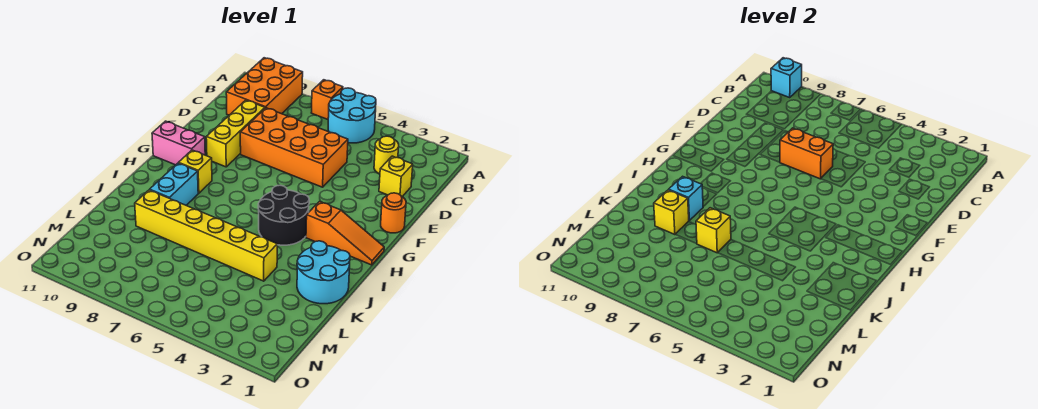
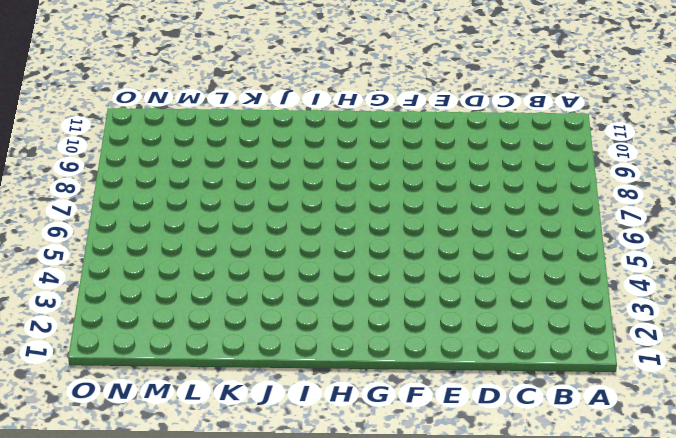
none -> cyan 2x2 round brick [328,88,376,143]
none -> orange 1x1 brick [311,80,343,119]
none -> orange 2x3 brick [226,58,303,115]

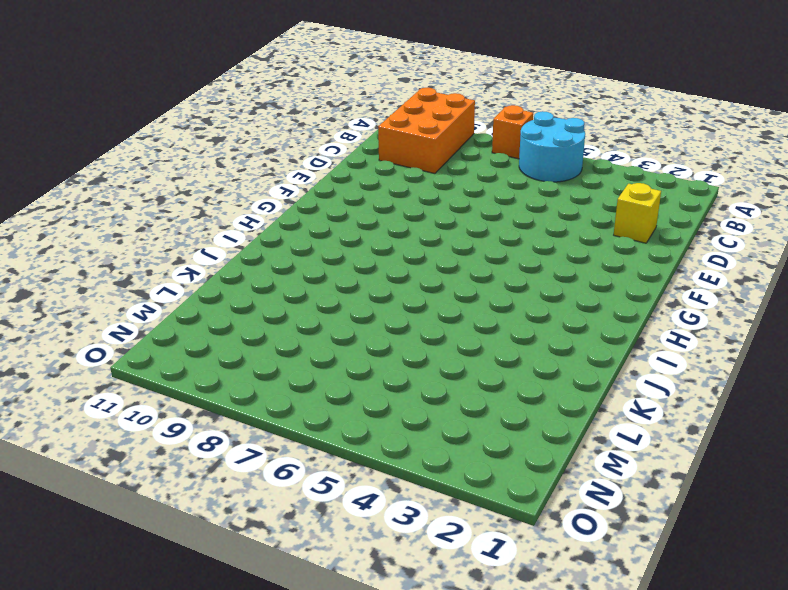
none -> yellow 1x1 round brick [374,136,399,174]
none -> orange 2x4 brick [240,108,348,187]
none -> yellow 1x3 brick [206,100,265,167]

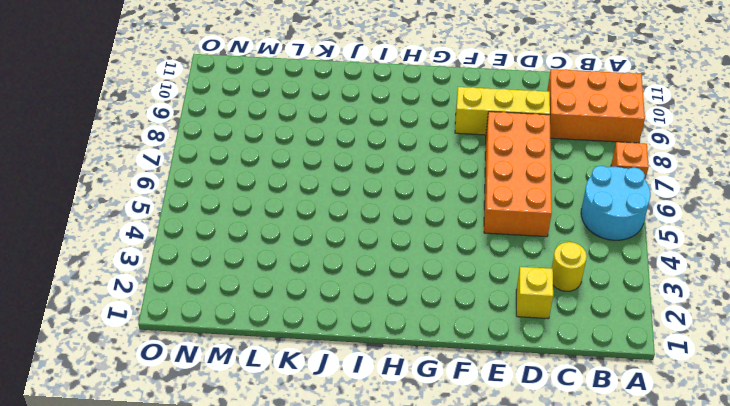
none -> orange 1x1 round brick [381,193,406,233]
none -> pink 1x2 brick [152,121,205,165]
none -> orange 1x3 slope [306,202,384,265]

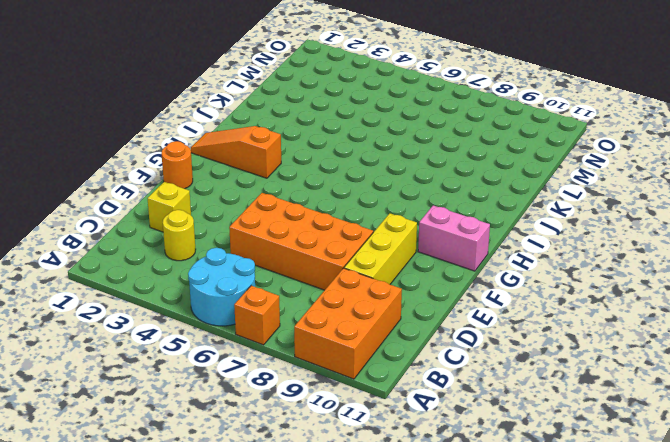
none -> black 2x2 round brick [258,185,309,245]
none -> yellow 1x1 brick [179,150,212,193]
none -> cyan 1x2 brick [150,163,198,205]

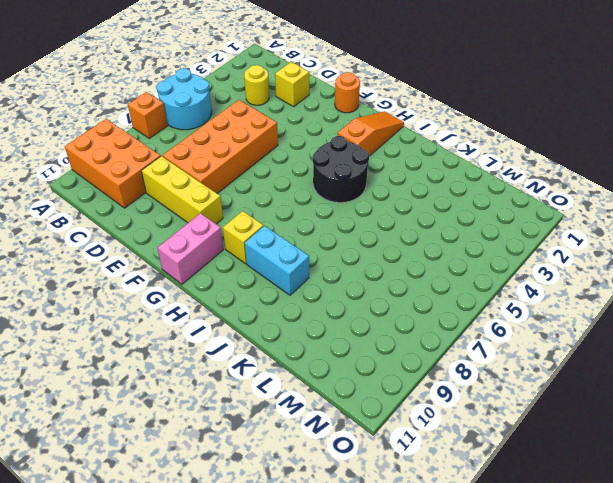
none -> cyan 2x2 round brick [297,241,350,304]
none -> yellow 1x6 brick [135,190,277,281]
none -> cyan 1x1 brick [771,58,802,97]

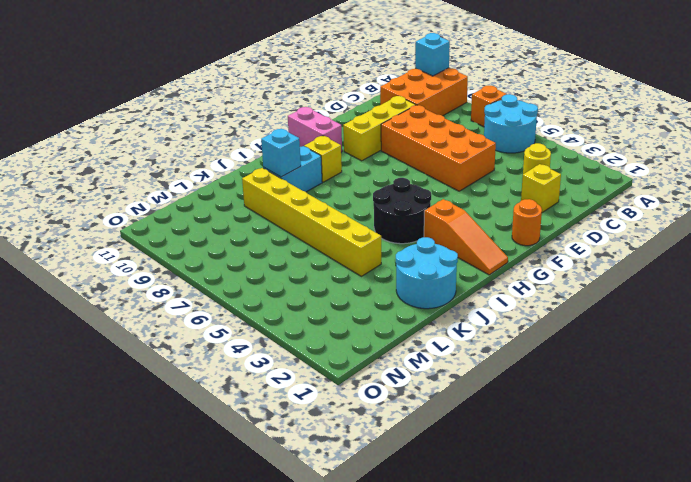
none -> orange 1x2 brick [780,128,833,179]
none -> yellow 1x1 brick [696,208,731,253]
none -> yellow 1x1 brick [654,190,689,235]

